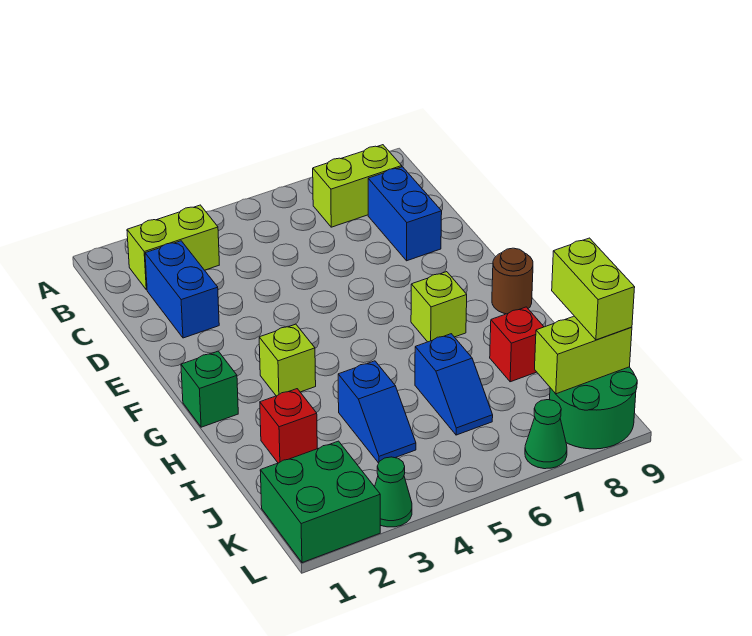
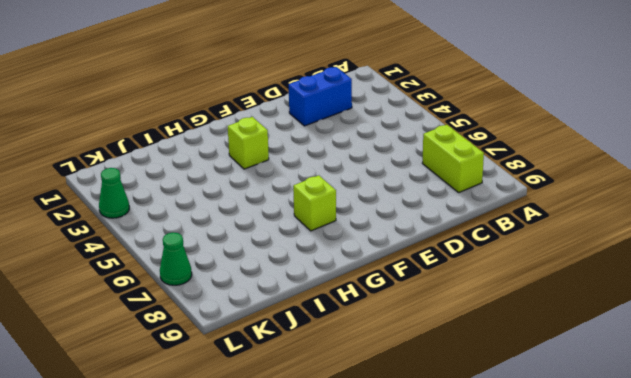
none -> lime 1x2 brick [127,205,219,290]
none -> blue 1x2 brick [368,167,442,261]
none -> green 1x1 brick [181,351,238,427]

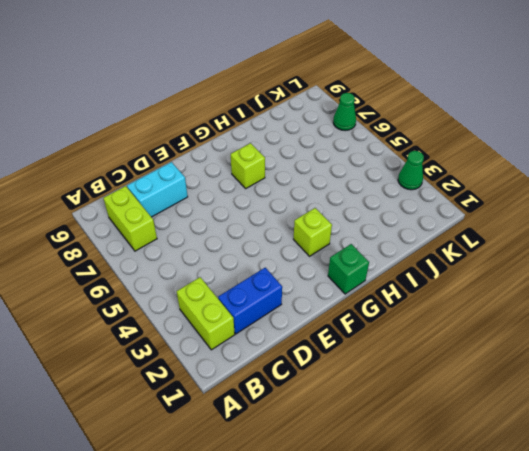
cyan 1x2 brick [127,162,188,217] -> blue 1x2 brick [368,167,442,261]
none -> brown 1x1 round brick [492,248,533,314]
none -> red 1x1 brick [260,389,317,463]
none -> blue 1x2 slope [338,361,416,463]

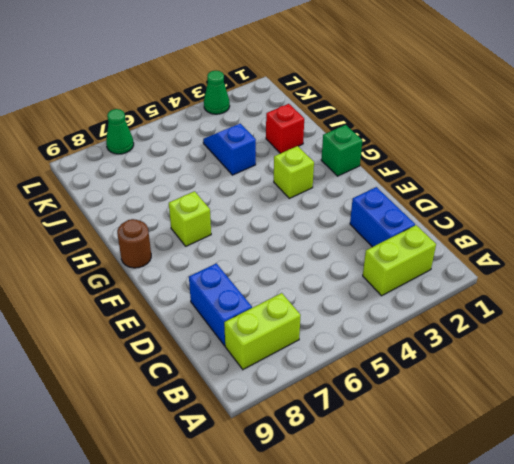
none -> blue 1x2 slope [415,334,493,435]
none -> red 1x1 brick [490,307,544,382]
none -> green 2x2 brick [260,441,380,563]

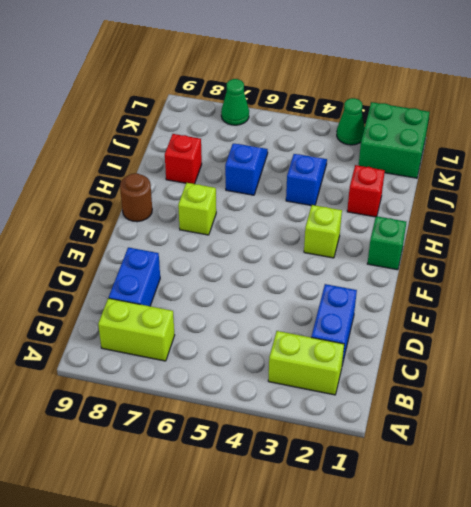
none -> green 2x2 round brick [550,367,637,449]
none -> lime 1x2 brick [535,316,632,394]
none -> lime 1x2 brick [552,238,635,340]

